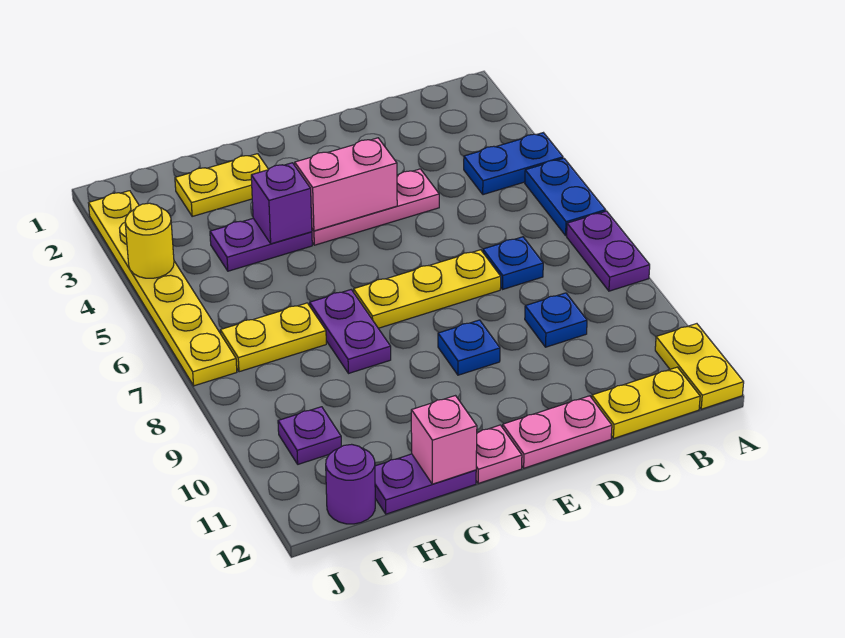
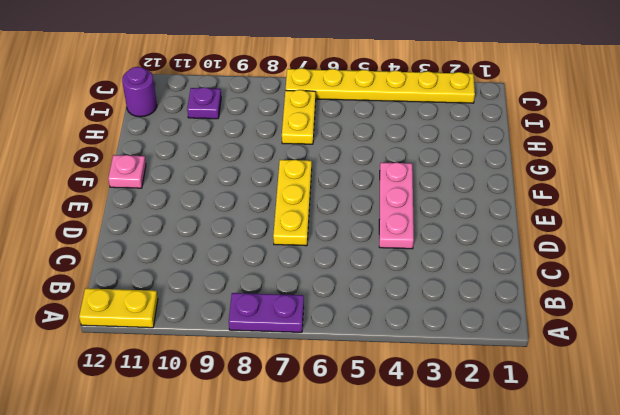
none -> blue 1x2 plate [464,133,563,195]
none -> blue 1x2 plate [525,158,606,235]
none -> yellow 1x2 plate [592,367,700,439]

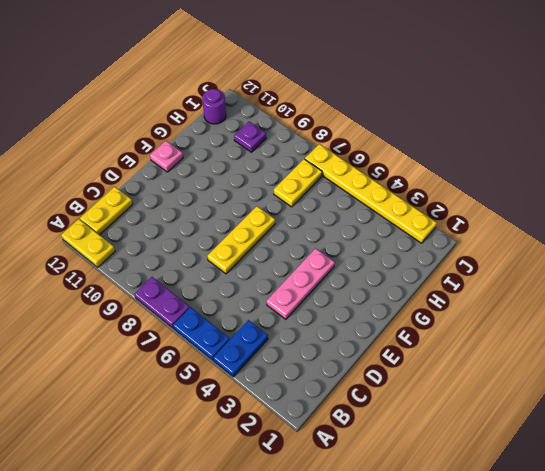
none -> blue 1x1 plate [483,237,543,289]
none -> blue 1x1 plate [525,293,587,347]
none -> pink 1x2 plate [503,396,612,468]

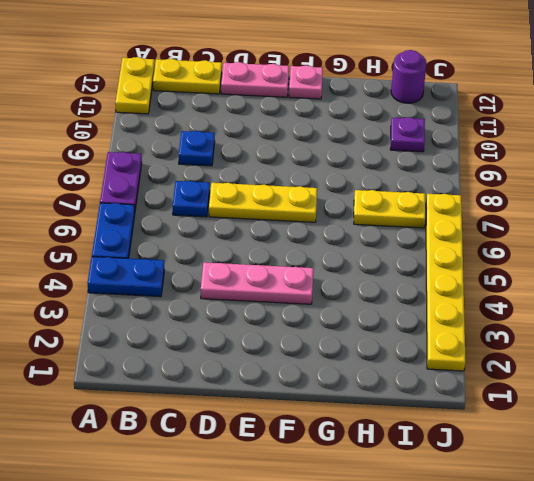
none -> blue 1x1 plate [438,320,500,375]
none -> yellow 1x2 plate [175,154,268,216]
none -> purple 1x2 plate [210,218,312,271]

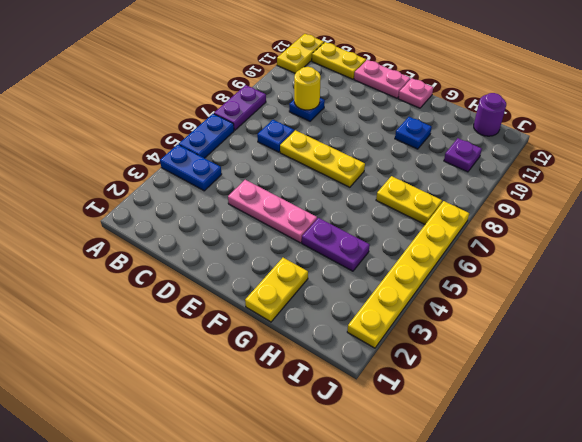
yellow 1x1 round brick [294,67,321,110] -> yellow 1x1 round brick moved to [125,203,174,278]
yellow 1x2 plate [245,258,308,322] -> yellow 1x2 plate turned to [175,154,268,216]
blue 1x1 plate [395,117,432,149] -> blue 1x1 plate moved to [438,320,500,375]
none -> purple 1x2 plate [310,290,391,374]
none -> purple 1x2 plate [375,454,476,514]
none -> pink 1x2 brick [295,138,397,231]

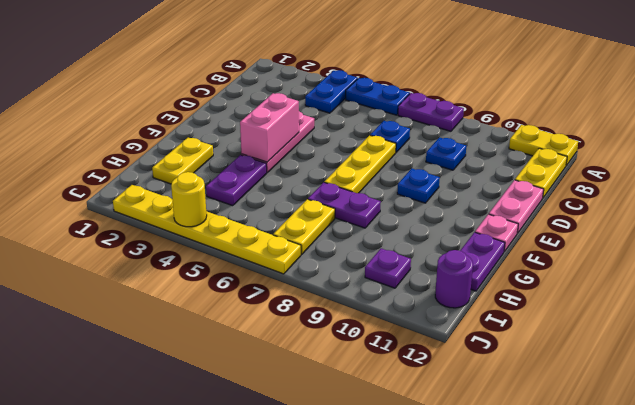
none -> purple 1x1 brick [251,163,312,244]
none -> pink 1x1 brick [411,396,477,484]

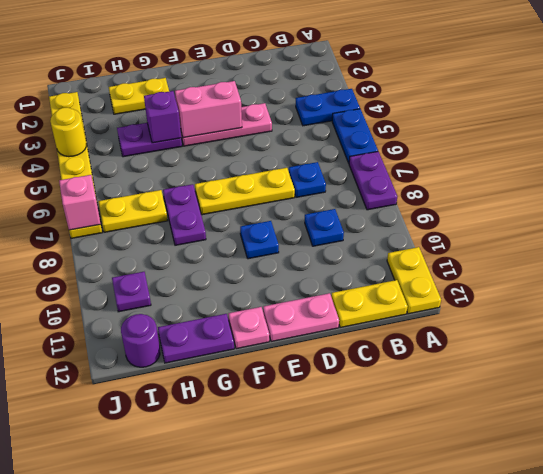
pink 1x1 brick [59,175,101,230] -> pink 1x1 brick moved to [411,396,477,484]

